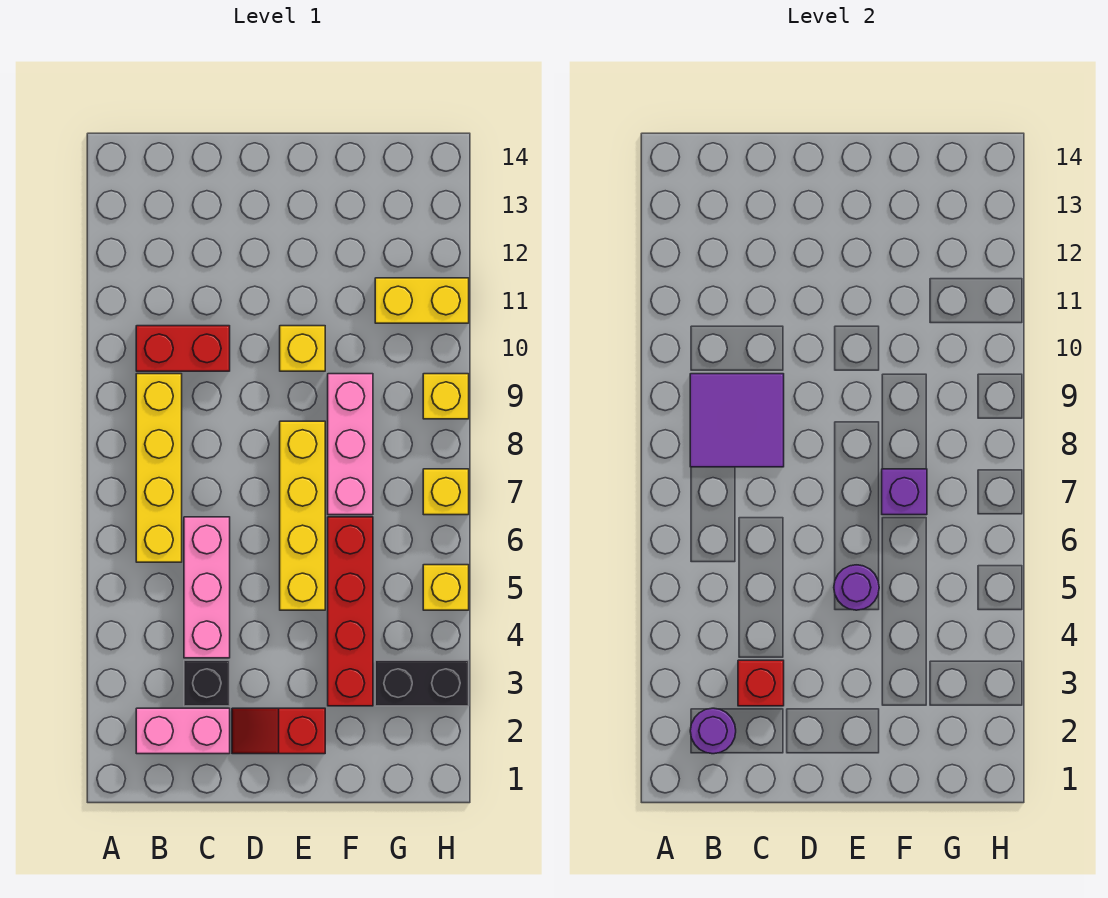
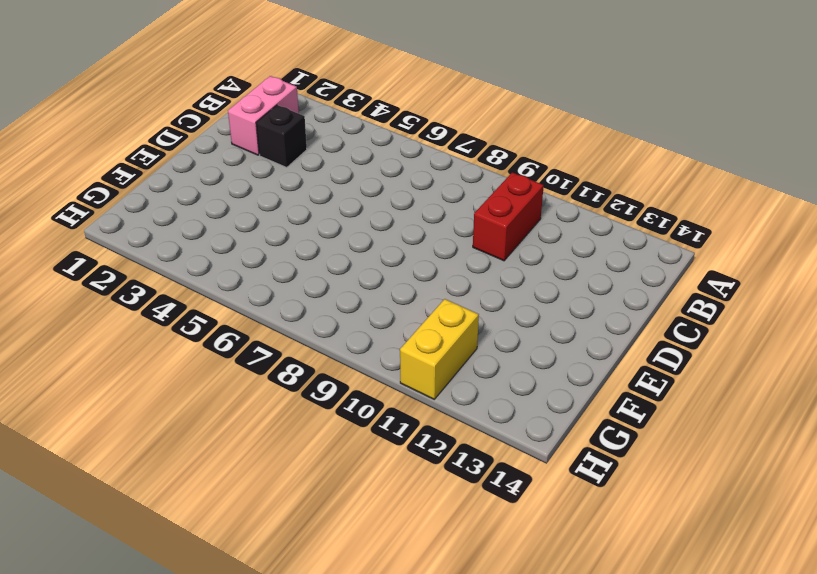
none -> yellow 1x4 brick [136,374,182,562]
none -> pink 1x3 brick [184,517,230,658]
none -> red 1x2 slope [232,708,325,754]

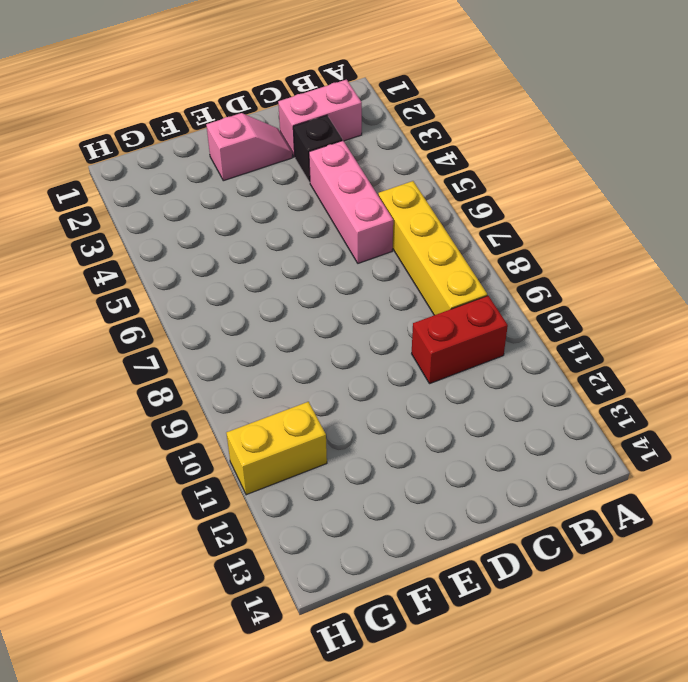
pink 1x2 slope [206,113,293,181] -> red 1x2 slope [232,708,325,754]
none -> yellow 1x4 brick [280,421,325,610]
none -> yellow 1x1 brick [280,326,325,371]
none -> red 1x4 brick [328,517,373,706]

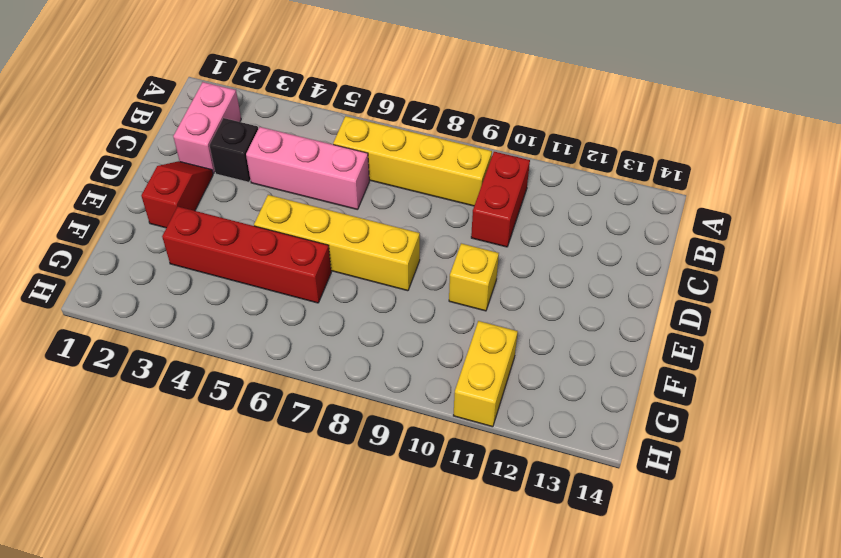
none -> pink 1x3 brick [328,374,373,515]
none -> black 1x2 brick [375,660,469,706]
none -> yellow 1x1 brick [423,565,469,610]

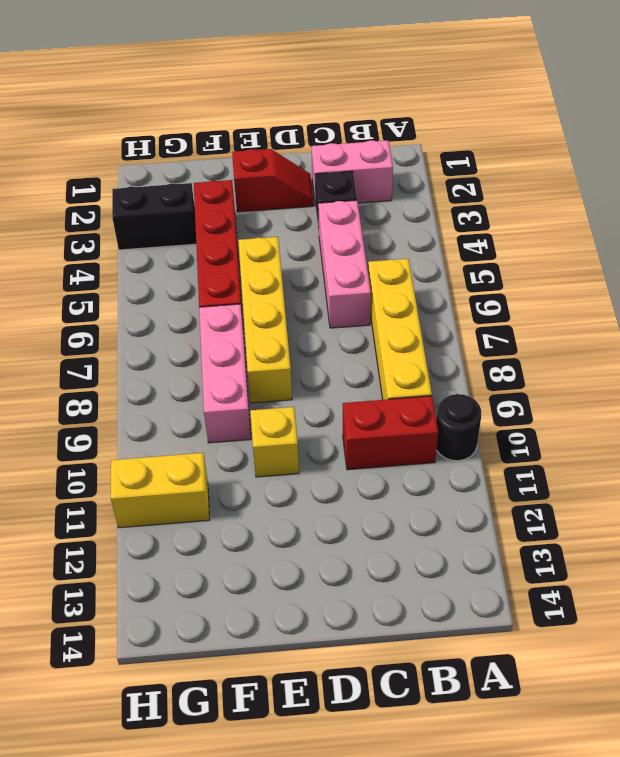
black 1x1 round brick [436,394,481,461] -> none
none -> yellow 1x1 brick [423,565,469,610]
none -> yellow 1x1 brick [423,469,469,515]
none -> yellow 1x1 brick [423,374,469,419]

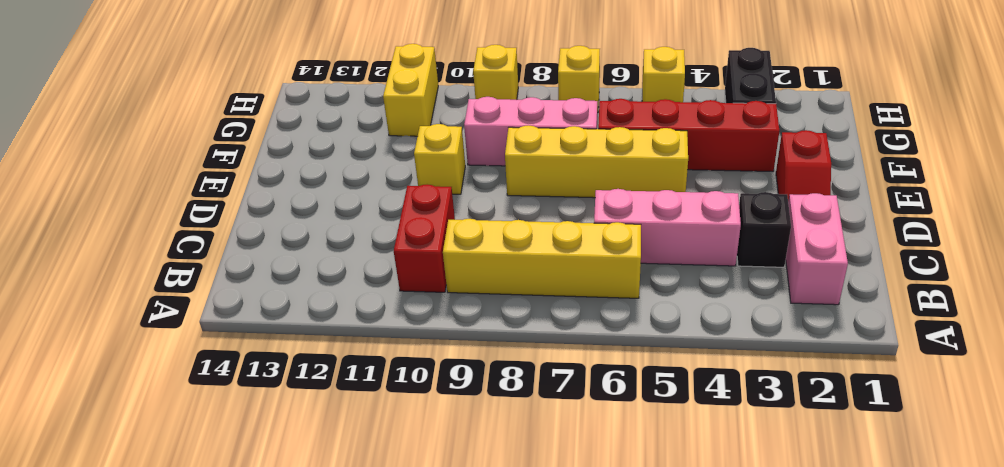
none -> purple 1x1 round brick [690,708,736,754]
none -> purple 2x2 tile [690,374,784,467]
none -> red 1x1 brick [738,660,784,706]

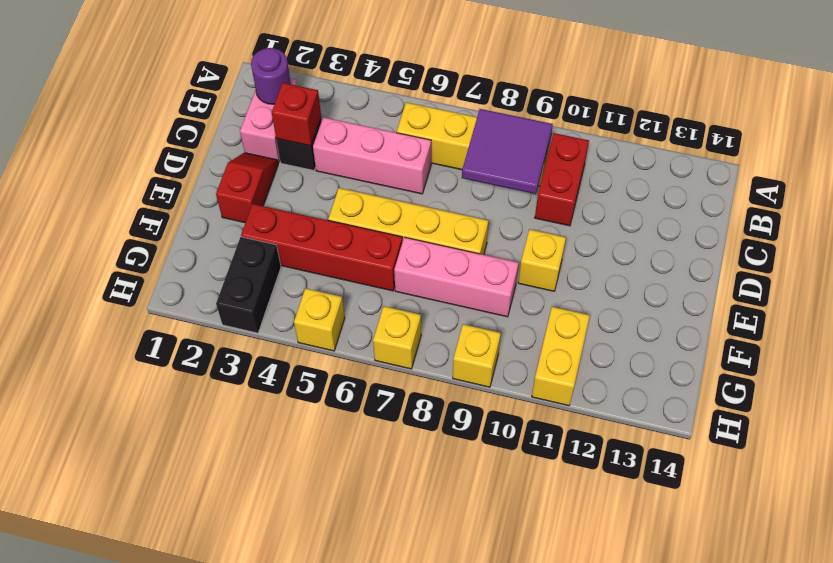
none -> purple 1x1 round brick [834,565,879,610]
none -> purple 1x1 brick [882,469,927,515]

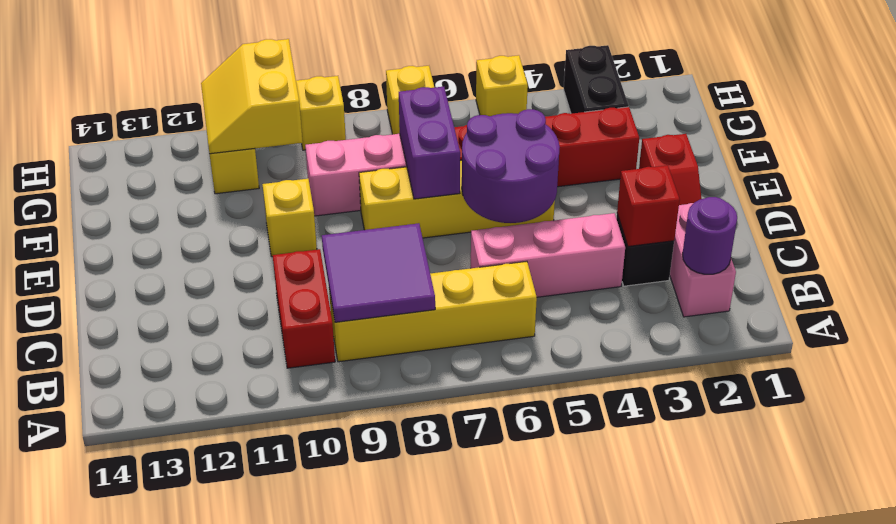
purple 2x2 round brick [462,109,560,223] -> purple 1x1 round brick [834,565,879,610]
purple 1x2 brick [399,87,460,199] -> purple 1x1 brick [882,469,927,515]
yellow 2x2 slope [201,39,303,154] -> none

